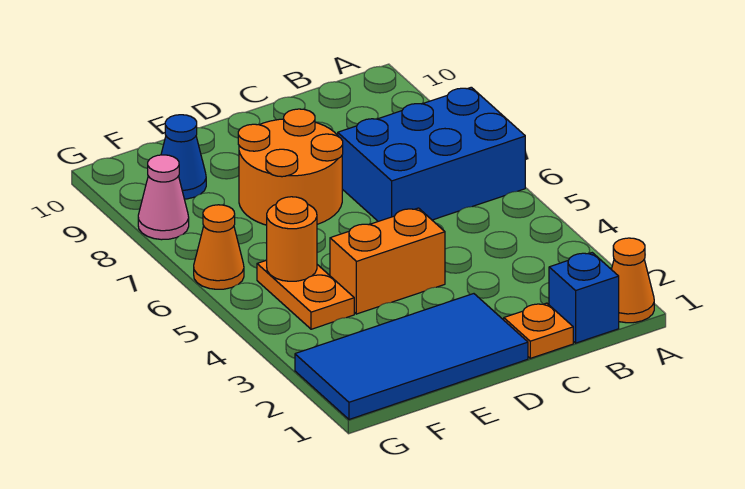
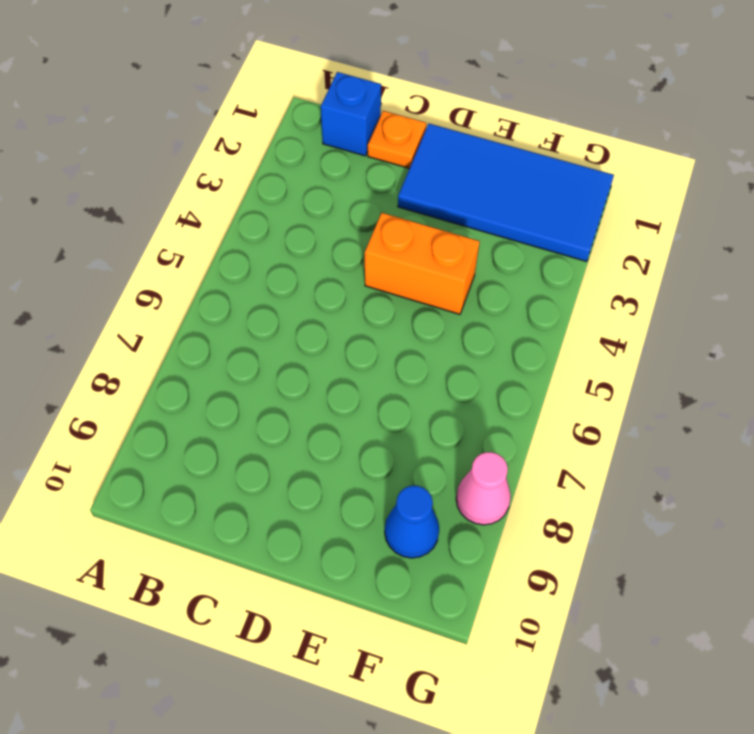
none -> orange 1x1 cone [611,238,654,323]
none -> blue 2x3 brick [338,87,525,221]
none -> orange 2x2 round brick [238,109,343,225]

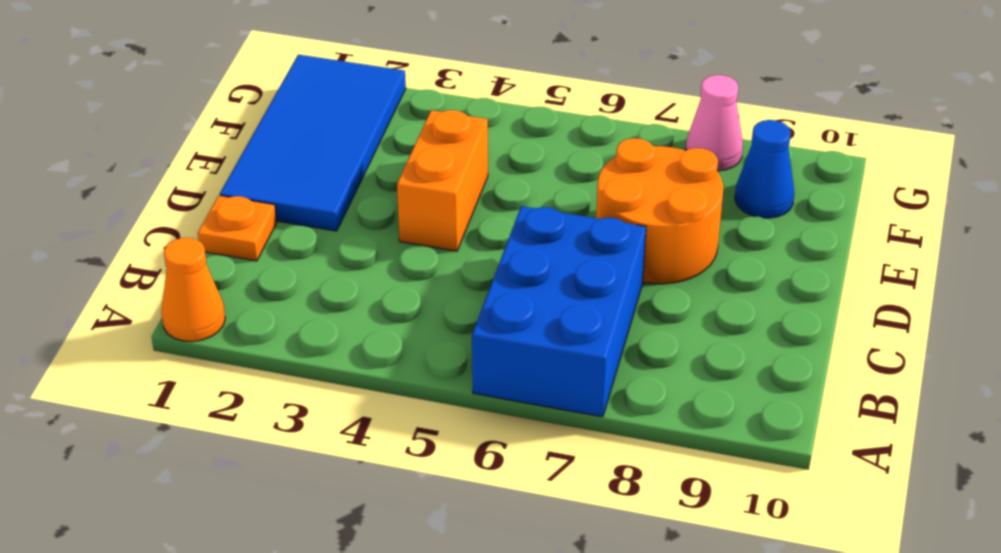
none -> blue 1x1 brick [549,253,619,343]
none -> orange 1x2 plate [257,260,354,329]
none -> orange 1x1 cone [194,205,244,289]

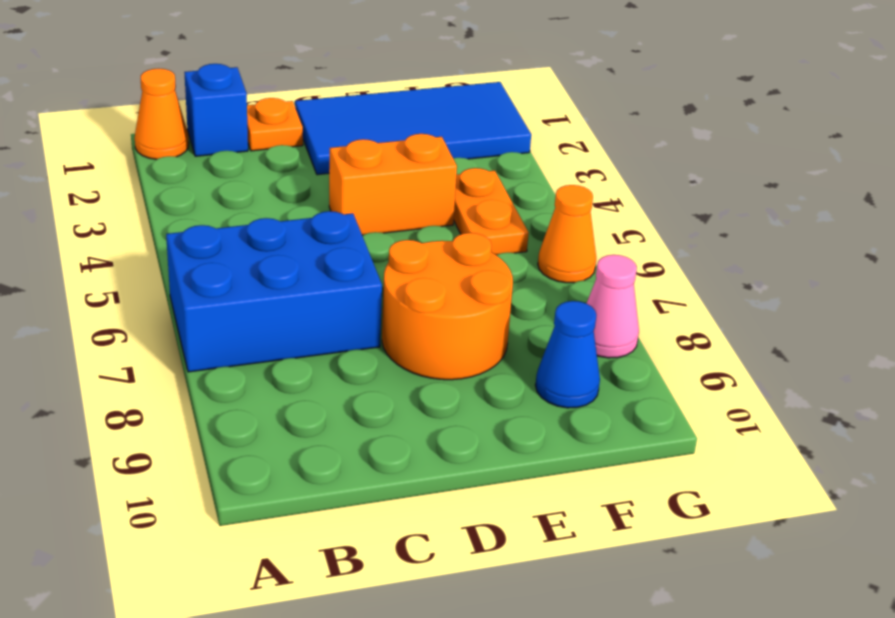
none -> orange 1x1 round brick [267,197,317,281]

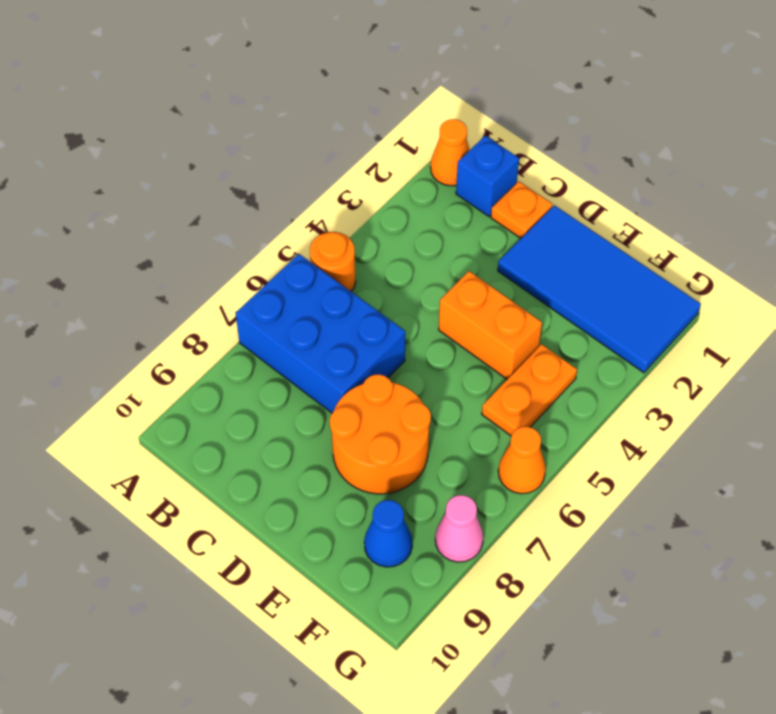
orange 1x1 round brick [310,232,356,291] -> orange 1x1 round brick moved to [267,197,317,281]

